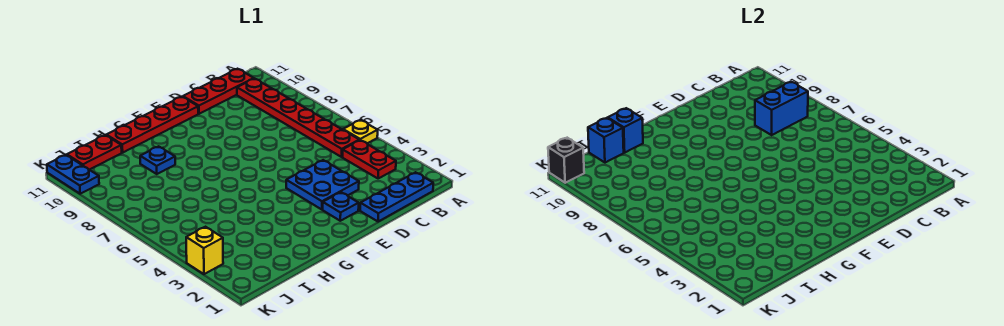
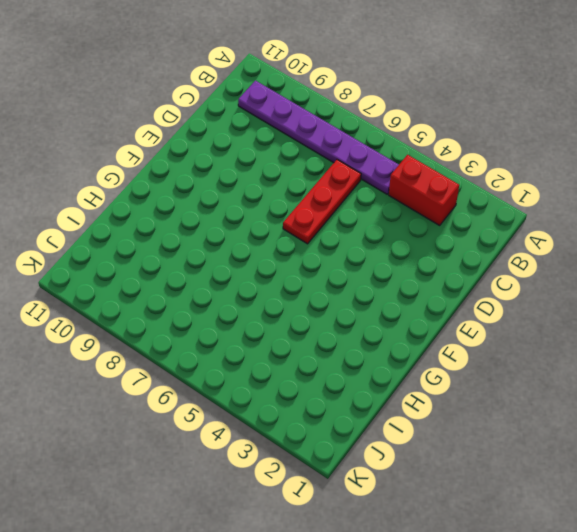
red 1x2 brick [389,155,459,225] -> red 1x2 plate [343,140,396,178]
purple 1x6 plate [238,81,399,194] -> red 1x6 plate [237,79,359,157]
red 1x3 plate [283,160,361,244] -> red 1x3 plate moved to [183,69,254,114]
none -> yellow 1x1 plate [343,120,378,143]
none -> blue 1x3 plate [360,172,433,222]
none -> blue 2x2 plate [286,160,359,210]

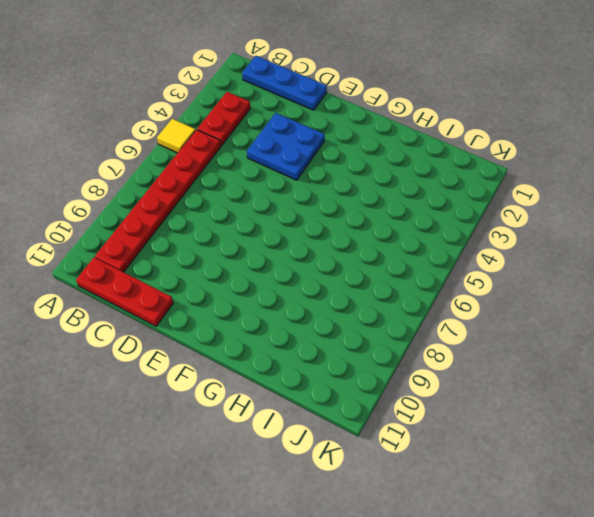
yellow 1x1 tile [157,119,195,153] -> yellow 1x1 plate [343,120,378,143]
none -> blue 1x1 plate [323,192,359,221]
none -> red 1x4 plate [106,97,198,153]
none -> blue 1x1 plate [140,146,175,174]

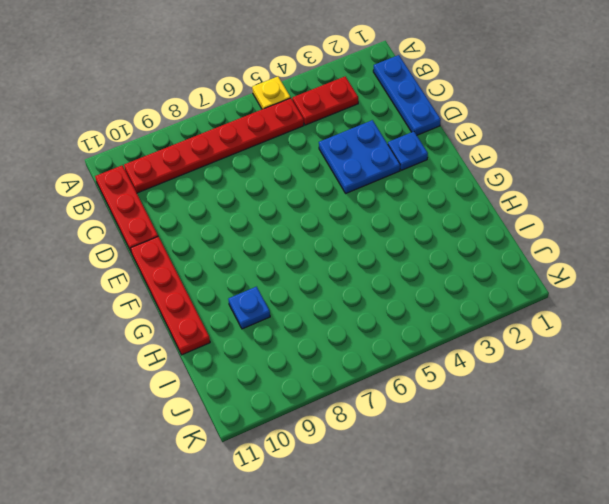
none -> red 1x2 plate [67,135,122,170]
none -> yellow 1x1 brick [186,227,223,274]
none -> blue 1x2 plate [47,155,99,194]

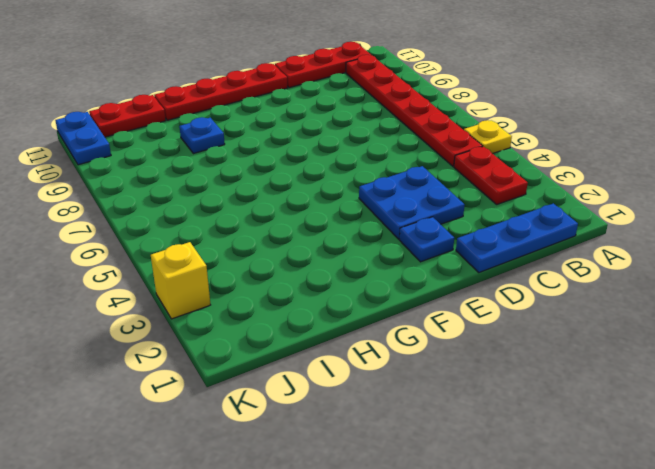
none -> blue 1x2 brick [755,82,808,135]
none -> blue 1x1 brick [608,108,643,153]
none -> blue 1x1 brick [588,118,624,163]

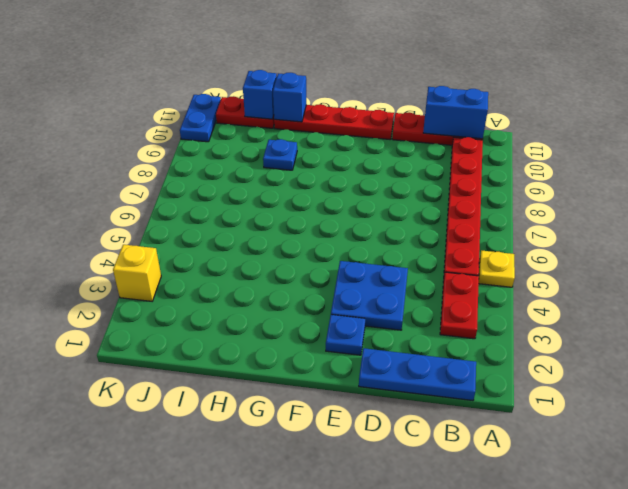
blue 1x2 brick [423,86,488,139] -> blue 1x2 brick moved to [755,82,808,135]
none -> black 1x1 brick [548,138,584,183]

